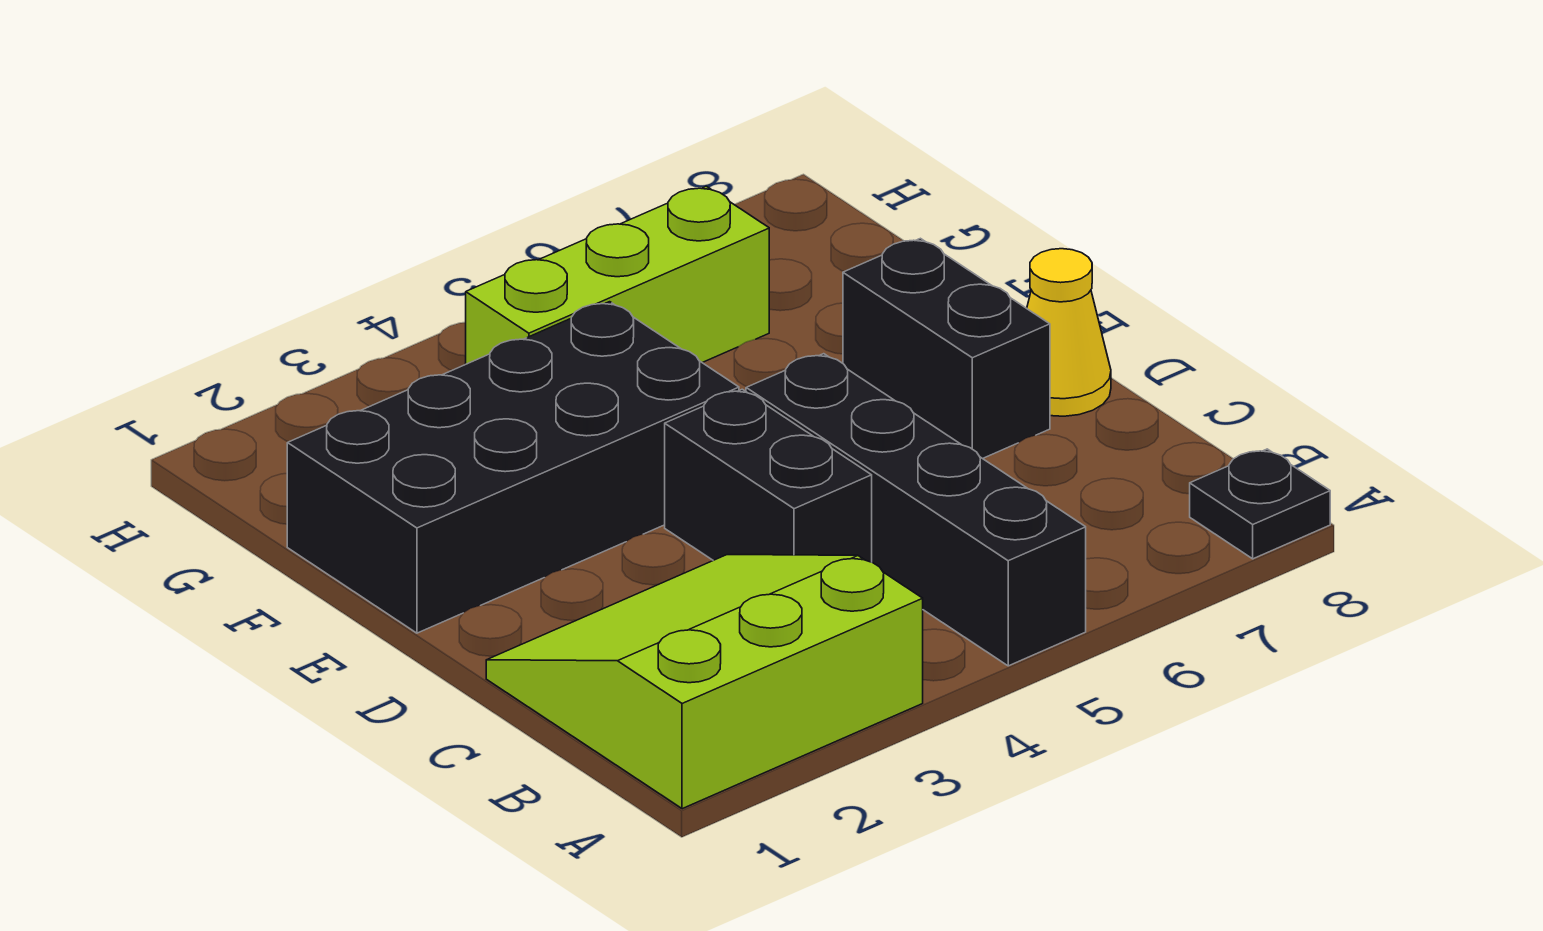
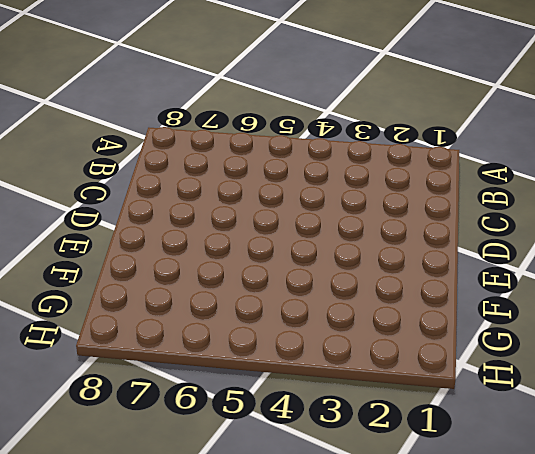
none -> lime 3x3 slope [486,555,923,809]
none -> black 1x4 brick [746,354,1086,666]

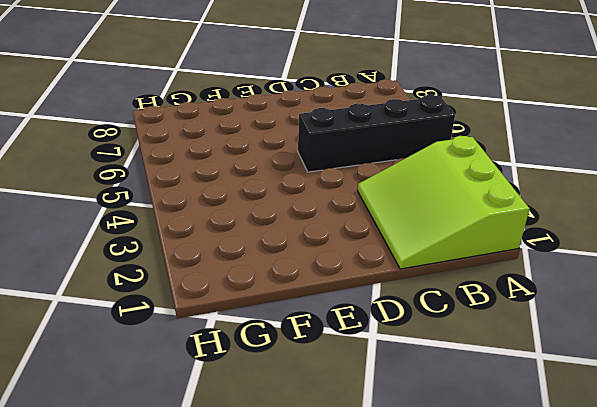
none -> black 1x1 plate [1190,449,1330,559]
none -> black 1x2 brick [665,389,872,562]

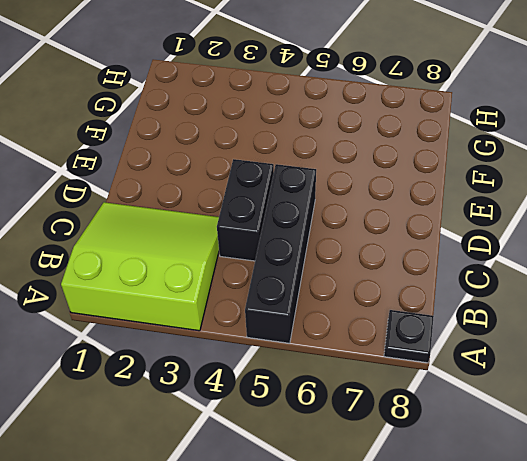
none -> black 1x2 brick [843,238,1050,459]
none -> yellow 1x1 cone [1027,249,1111,416]

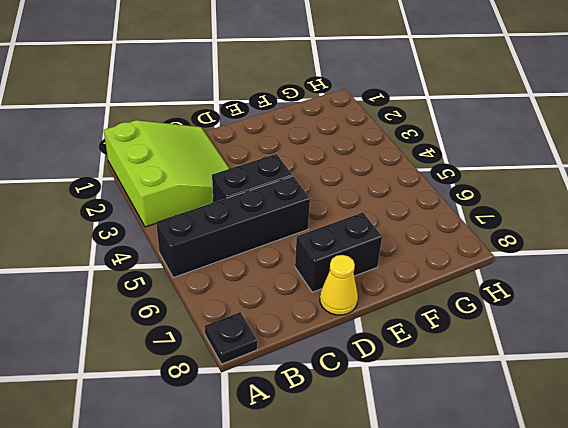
none -> black 2x4 brick [287,302,739,633]
none -> lime 1x3 brick [465,186,769,364]

